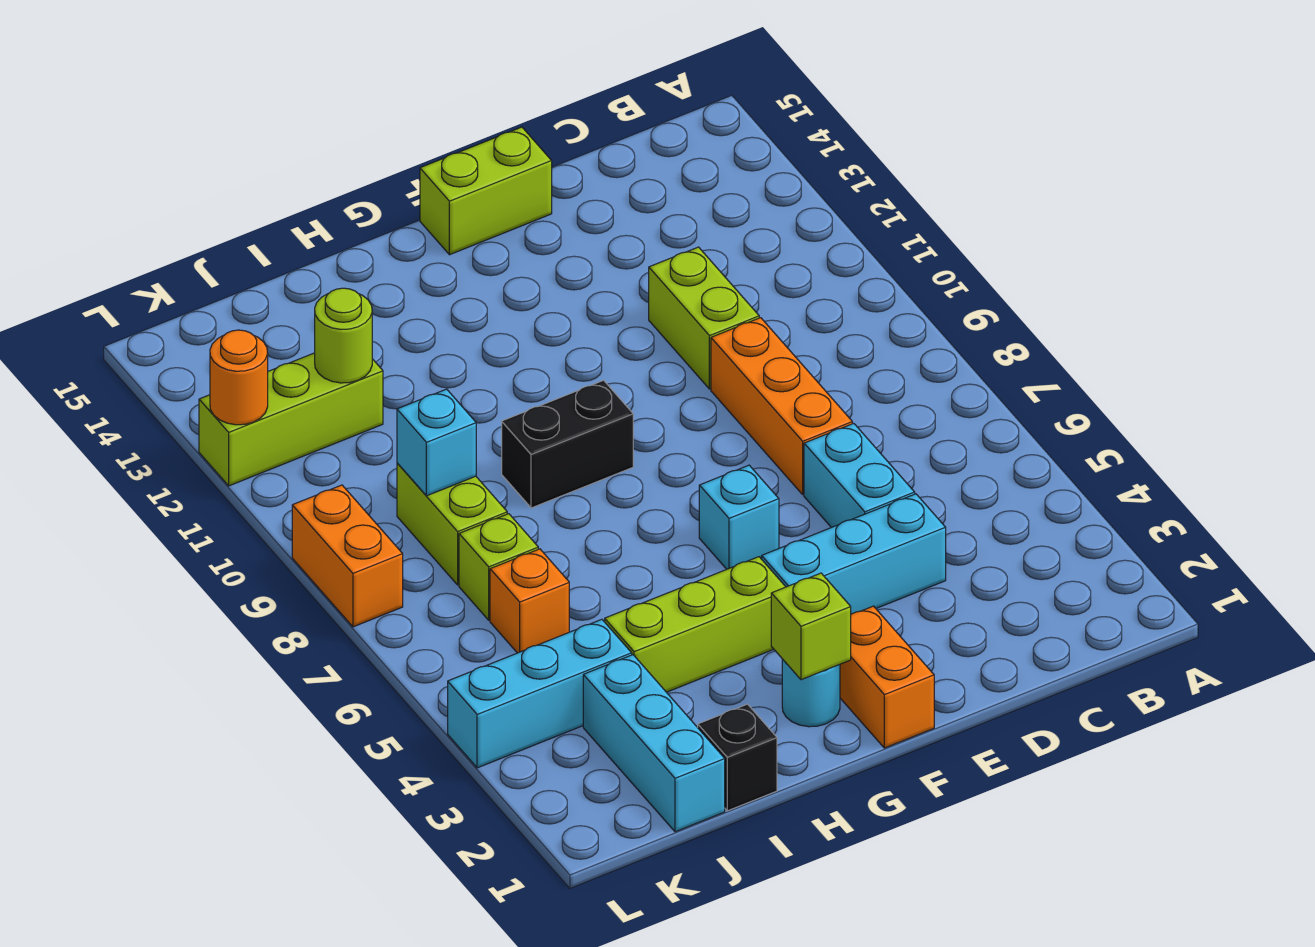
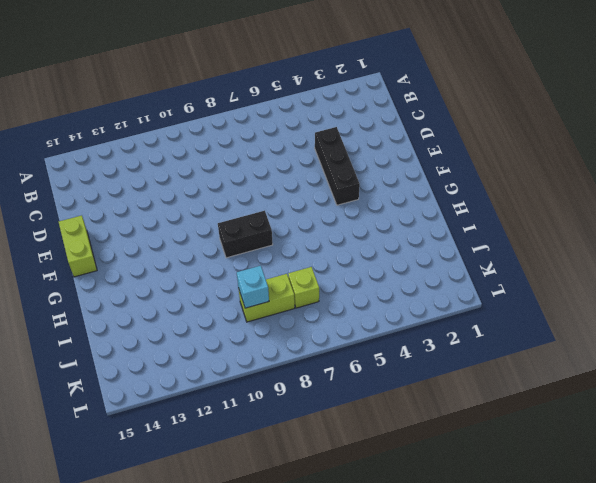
black 1x3 brick [315,127,360,205] -> cyan 1x3 brick [762,494,946,614]
black 1x2 brick [218,211,273,258] -> black 1x2 brick turned to [502,380,633,508]
none -> cyan 1x2 brick [804,423,915,528]
none -> orange 1x3 brick [711,318,852,495]
none -> lime 1x2 brick [649,247,759,389]

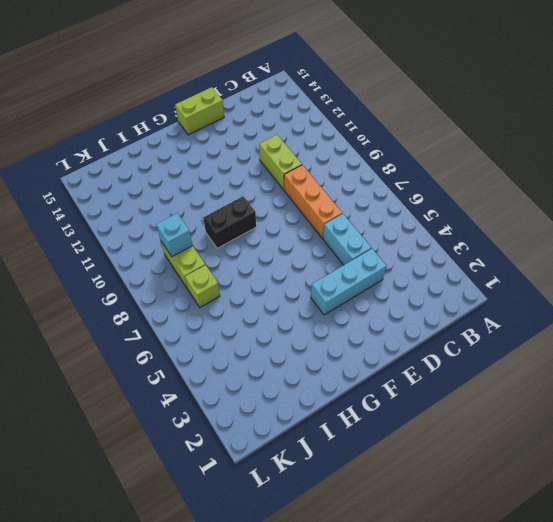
none -> orange 1x2 brick [840,606,934,748]
none -> cyan 1x1 brick [699,465,779,569]
none -> cyan 1x1 round brick [782,659,840,727]

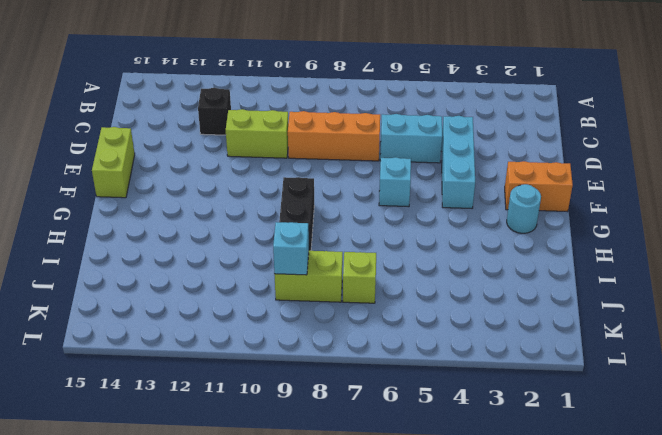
black 1x1 brick [198,88,231,135] -> black 1x1 brick moved to [698,704,777,811]
none -> lime 1x3 brick [605,557,786,692]
none -> cyan 1x3 brick [583,655,725,832]
none -> cyan 1x3 brick [448,619,632,768]

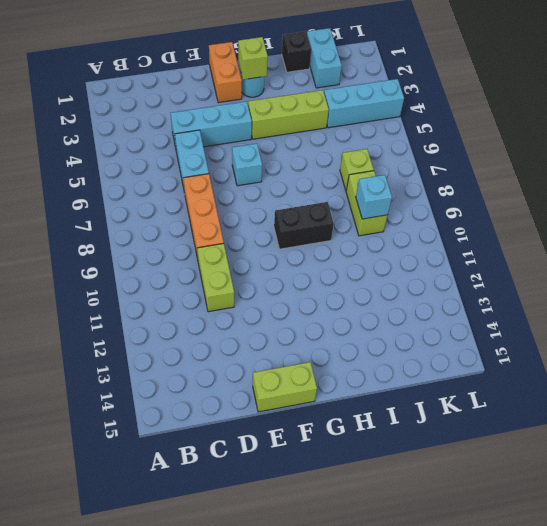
cyan 1x2 brick [307,28,342,88] -> cyan 1x3 brick [583,655,725,832]
none -> orange 1x1 brick [490,549,569,653]
none -> lime 1x3 brick [199,353,383,486]
none -> orange 1x2 brick [292,485,403,627]

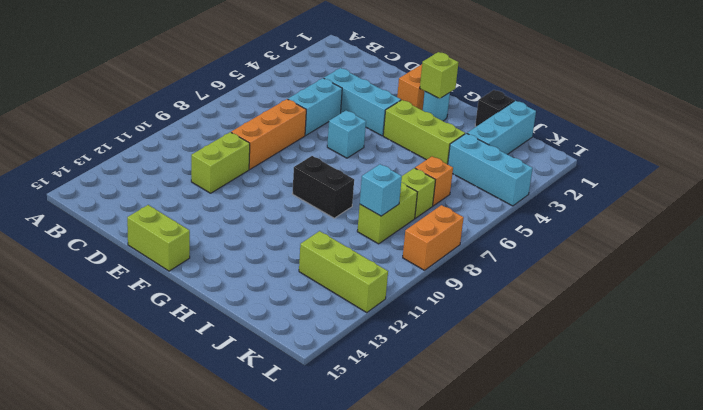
none -> lime 1x1 round brick [315,288,372,383]
none -> orange 1x1 round brick [210,330,268,425]

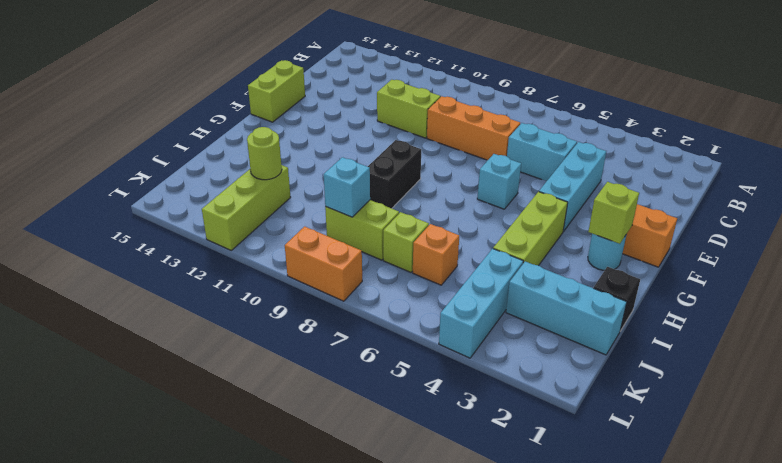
none -> orange 1x1 round brick [210,330,268,425]

